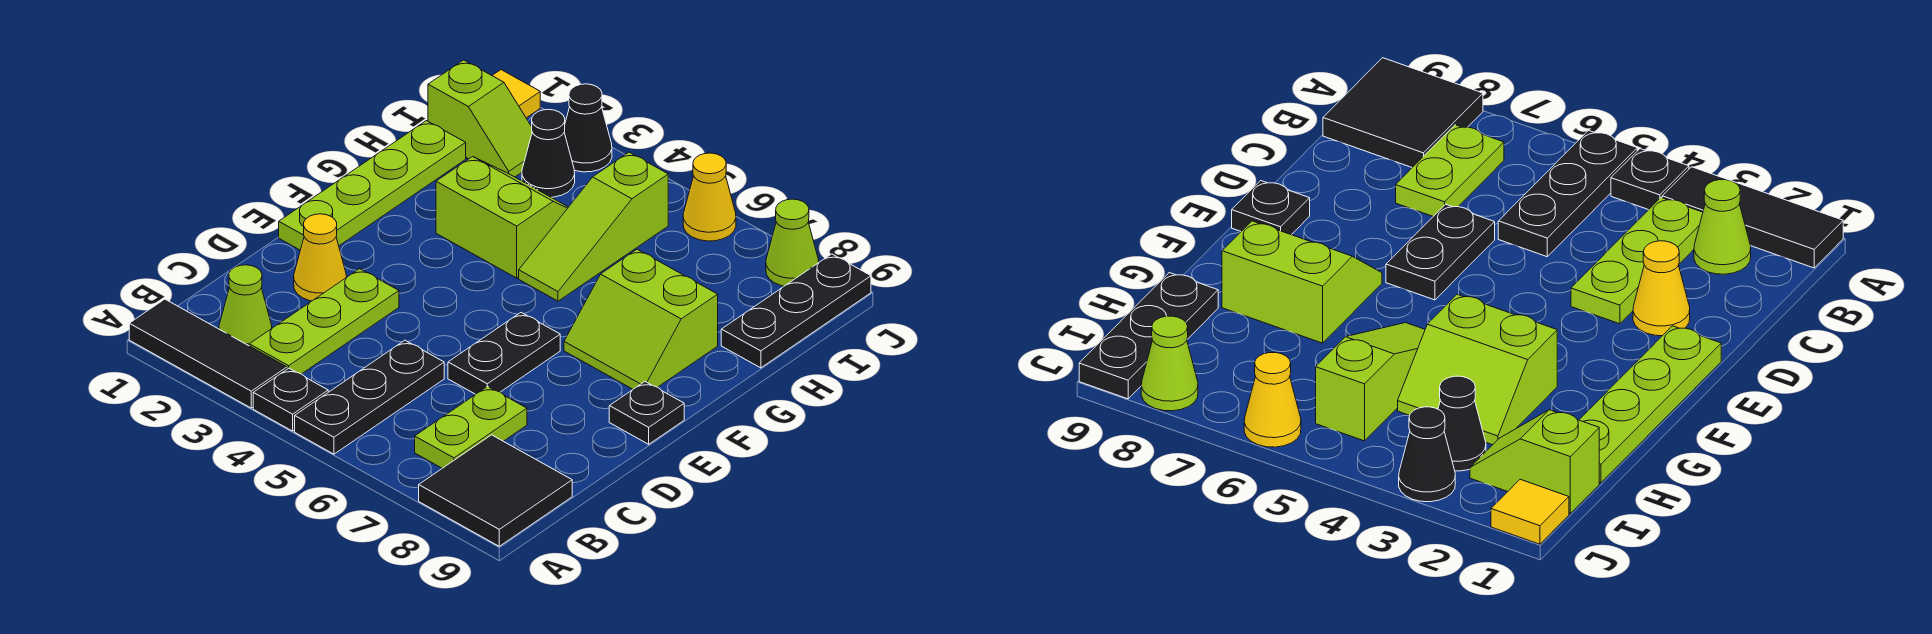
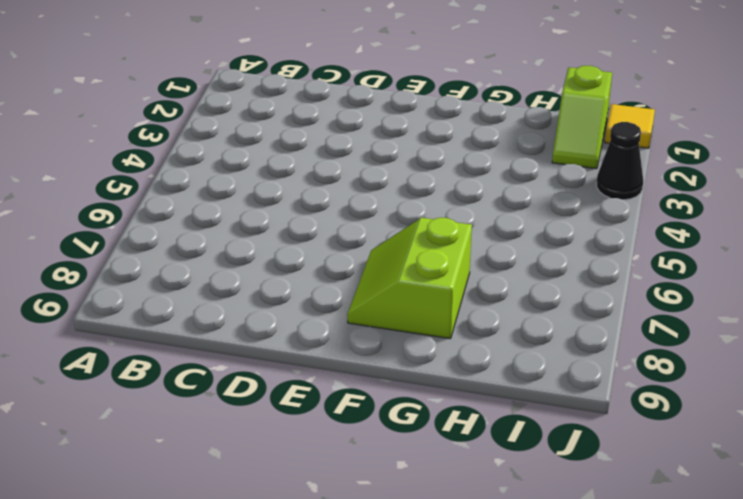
none -> black 1x3 tile [129,299,287,408]
none -> black 1x1 plate [253,368,328,431]
none -> black 1x3 plate [295,340,444,454]

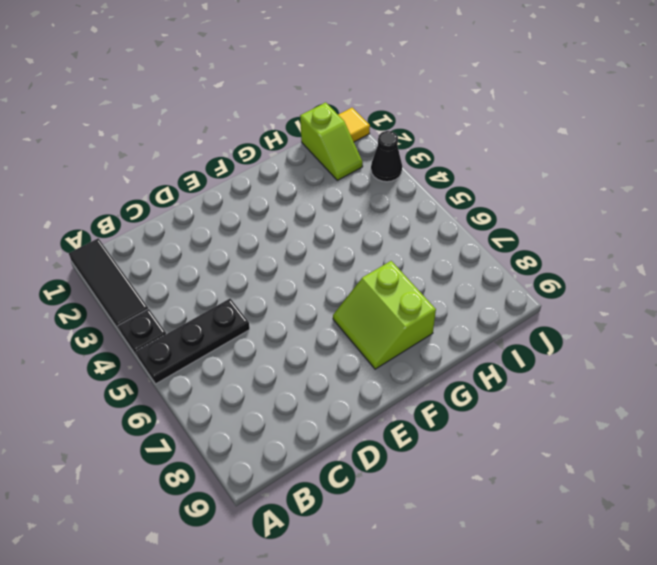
none -> black 2x2 tile [419,435,572,546]
none -> lime 1x1 cone [219,265,272,346]
none -> lime 1x3 plate [249,269,399,374]

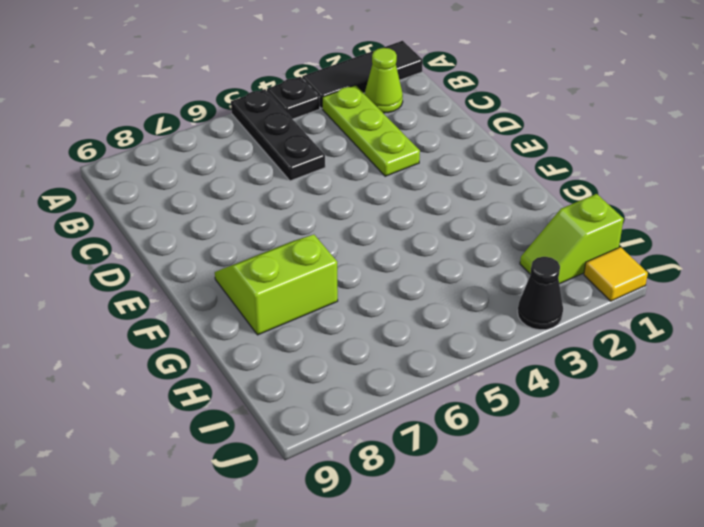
none -> black 2x2 tile [419,435,572,546]
none -> lime 1x2 plate [415,386,527,468]
none -> yellow 1x1 cone [294,214,346,301]

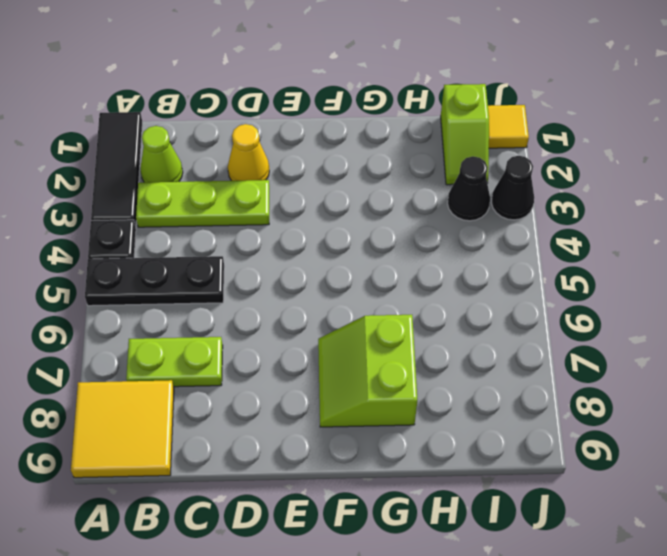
yellow 2x2 tile [71,380,174,478] -> black 2x2 tile [419,435,572,546]
none -> black 1x2 plate [448,313,560,394]
none -> lime 1x4 plate [279,121,466,250]
none -> black 1x1 plate [609,382,684,444]

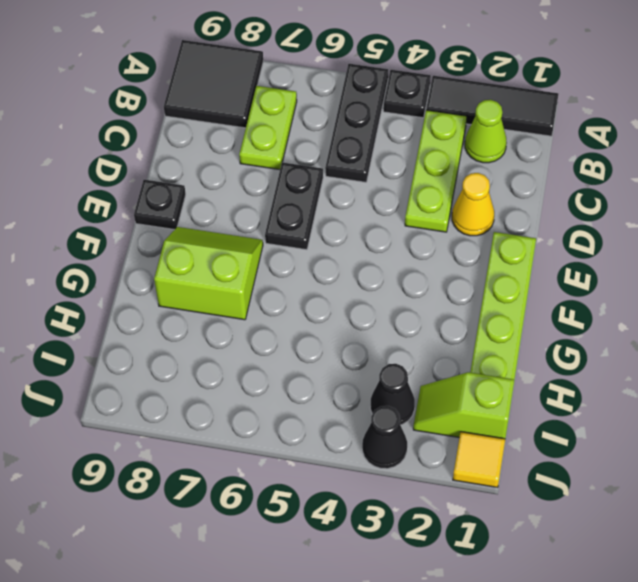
none -> lime 2x2 slope [436,157,568,278]
none -> lime 1x3 slope [519,152,668,301]
none -> black 1x3 plate [721,254,871,368]

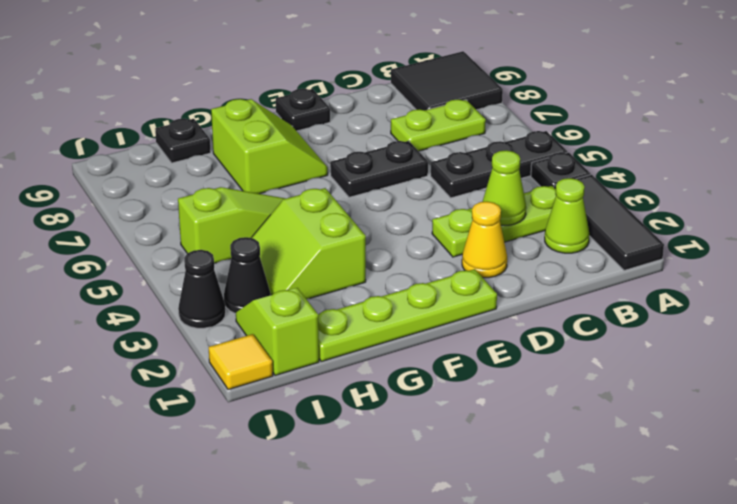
lime 1x1 cone [482,150,526,225] -> lime 1x1 cone moved to [766,199,819,286]
black 1x1 plate [155,119,211,163] -> black 1x3 plate [721,254,871,368]
none -> yellow 1x1 cone [683,153,736,241]

